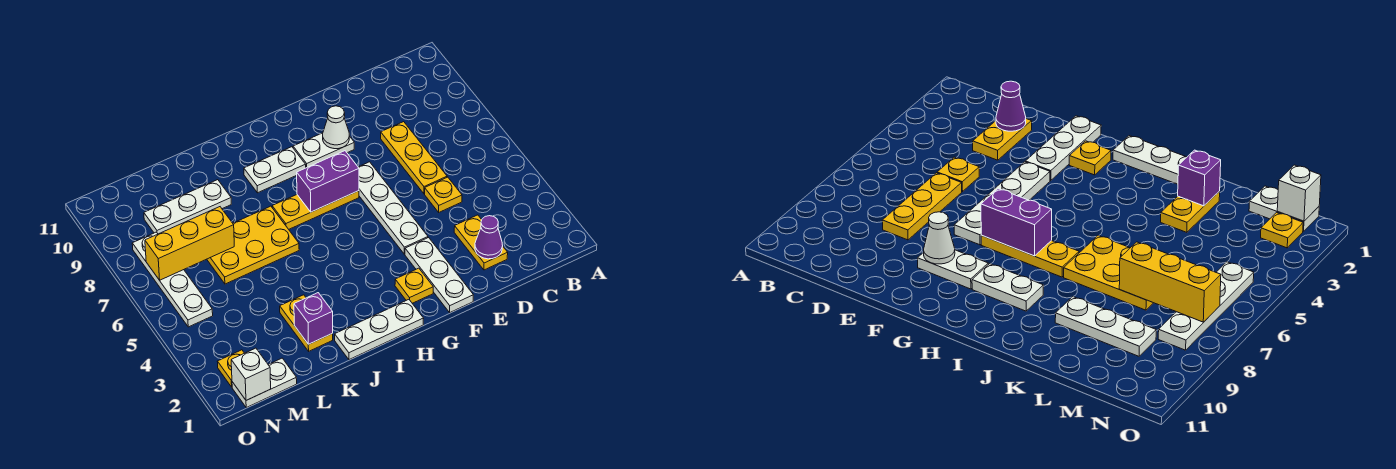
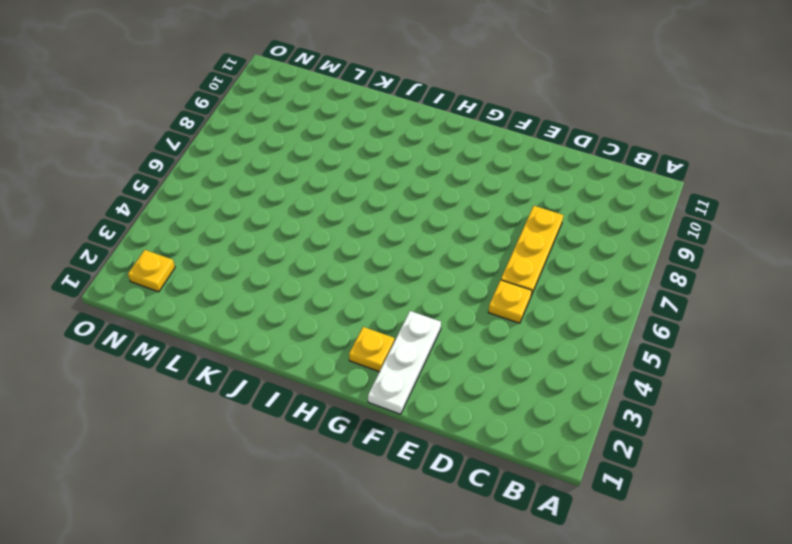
none -> yellow 1x2 plate [454,215,508,270]
none -> white 1x4 plate [358,162,428,254]
none -> white 1x2 plate [293,133,354,168]

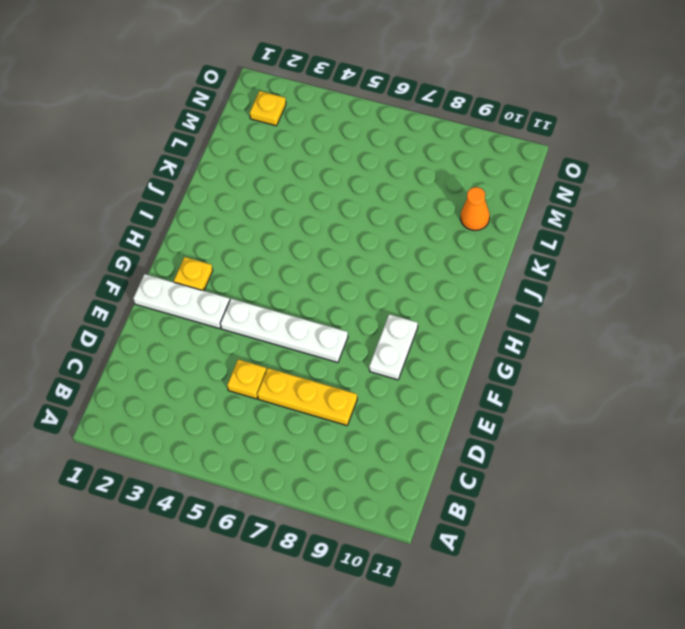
orange 1x1 cone [461,187,490,231] -> none
none -> yellow 1x2 plate [454,215,508,270]
none -> yellow 1x3 plate [272,191,359,229]
none -> white 1x3 plate [335,300,424,360]

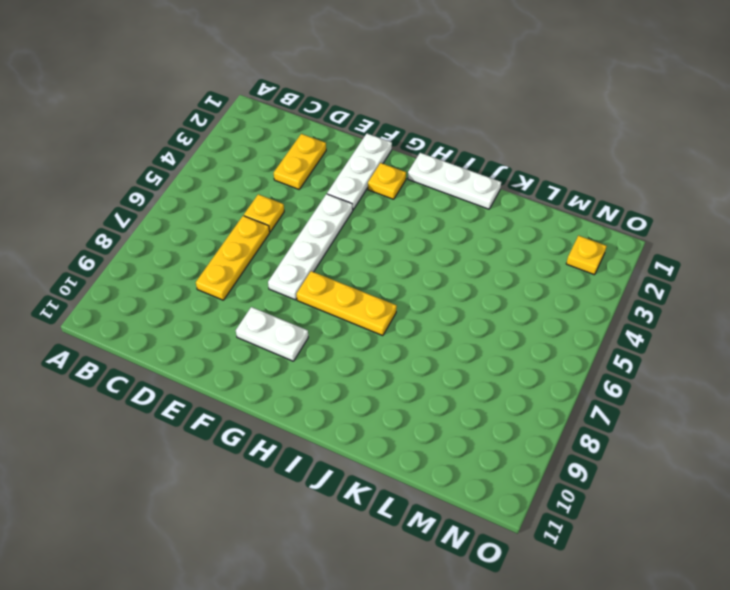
none -> white 1x2 plate [244,147,306,193]
none -> yellow 2x3 plate [207,206,299,284]
none -> yellow 1x2 plate [280,295,333,351]

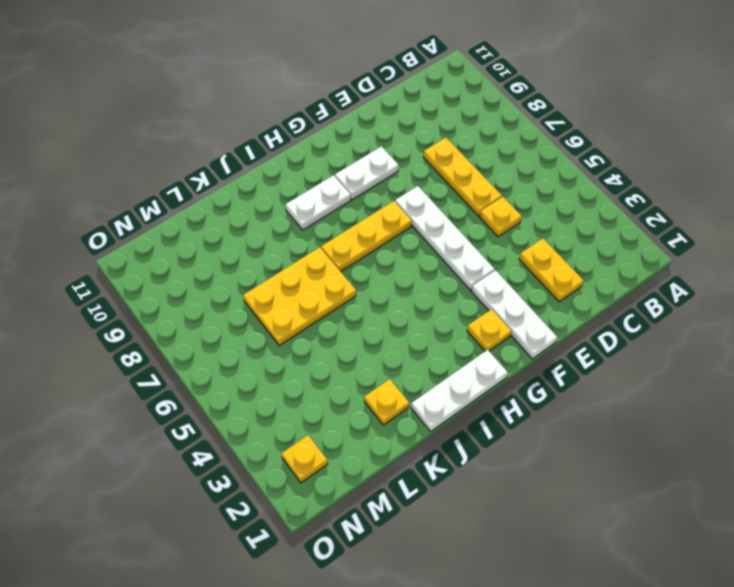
yellow 1x1 plate [364,379,409,425] -> yellow 1x2 plate [280,295,333,351]
none -> white 1x3 plate [144,180,231,234]
none -> white 1x2 plate [232,358,297,408]
none -> white 1x4 plate [132,232,213,327]

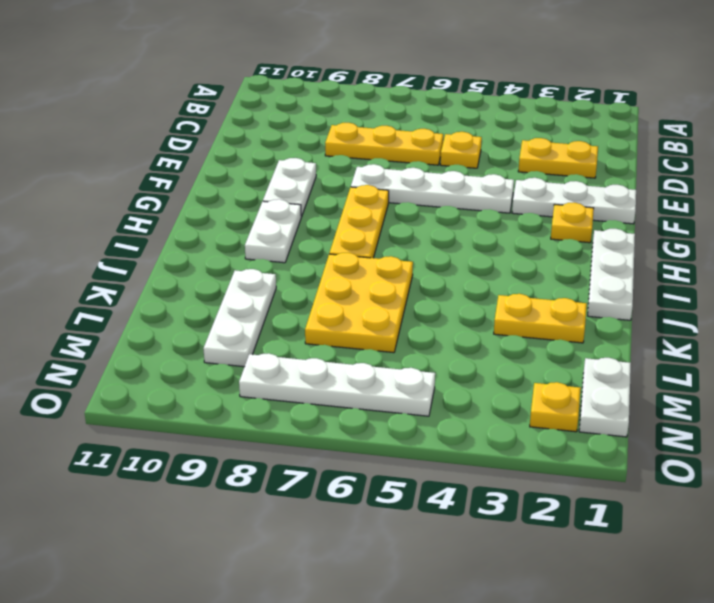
none -> purple 1x1 cone [475,216,503,259]
none -> white 1x1 cone [323,106,349,149]
none -> purple 1x2 brick [297,151,359,212]

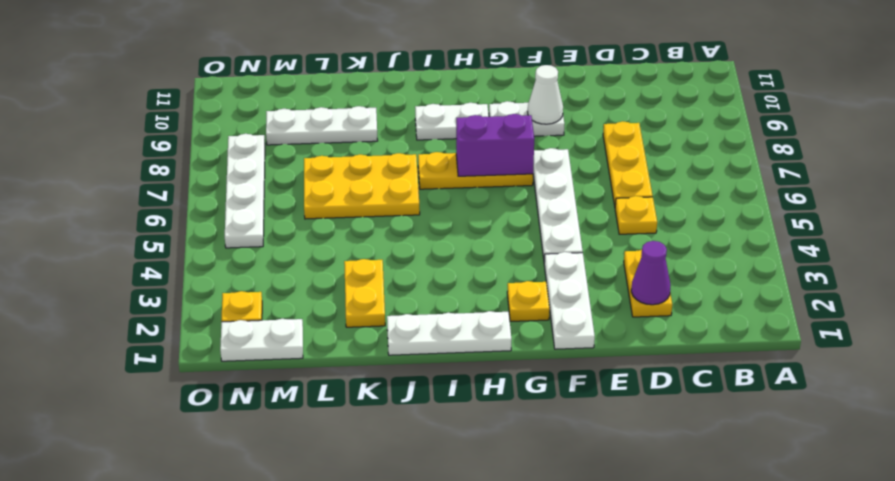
none -> purple 1x1 brick [294,293,333,344]
none -> yellow 1x3 brick [145,207,234,280]
none -> white 1x1 brick [231,348,271,400]

